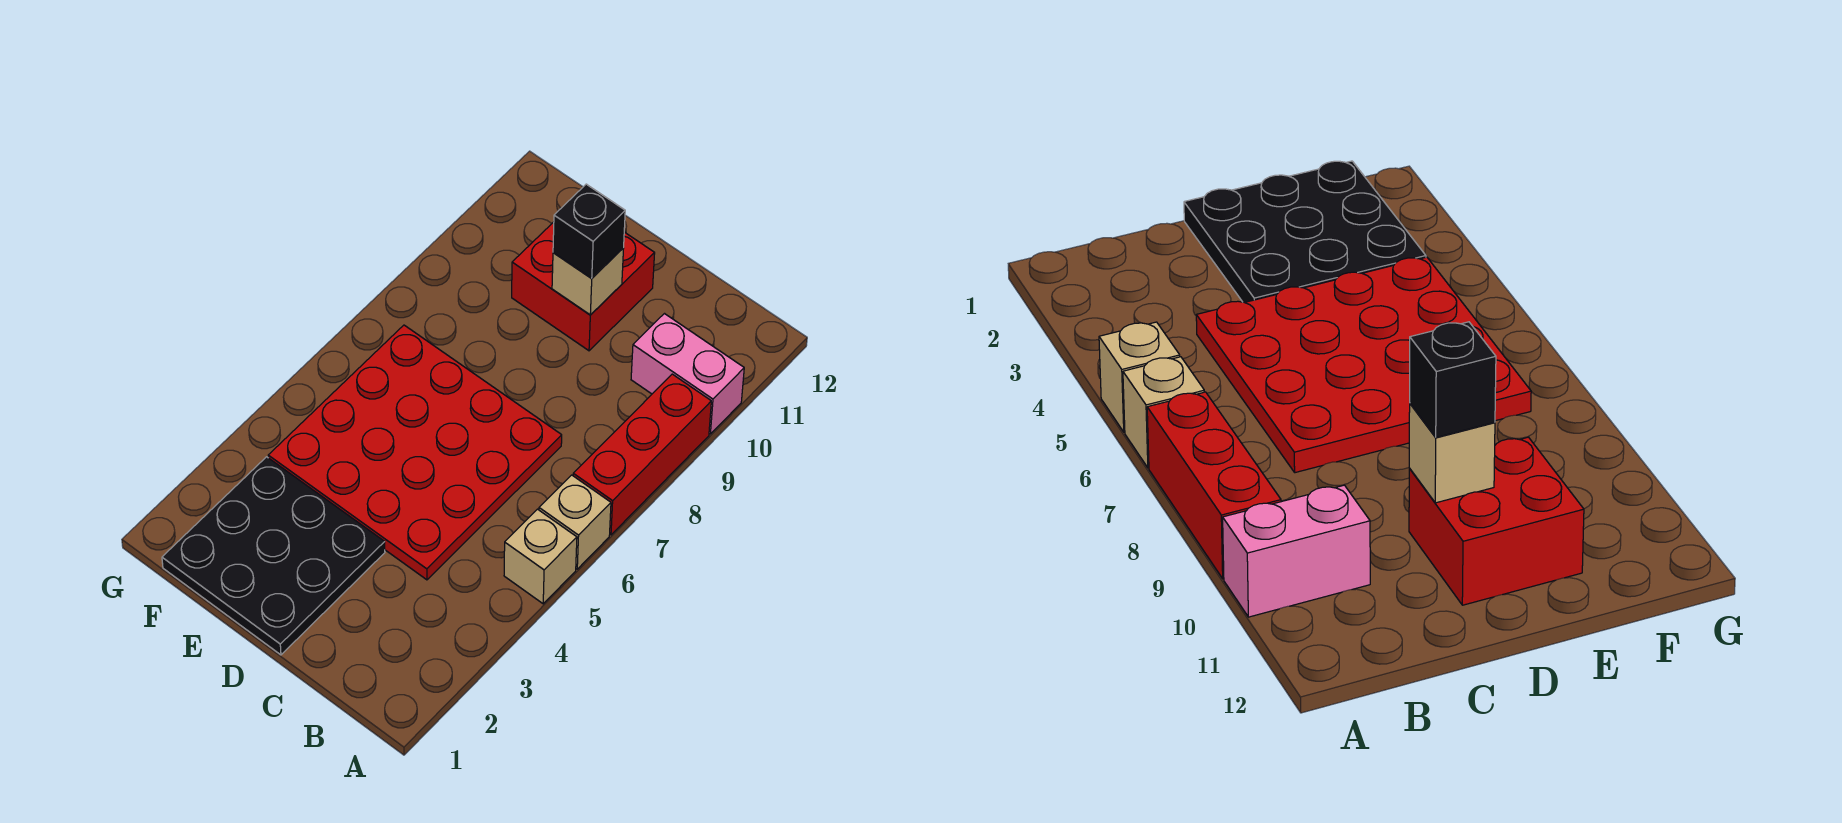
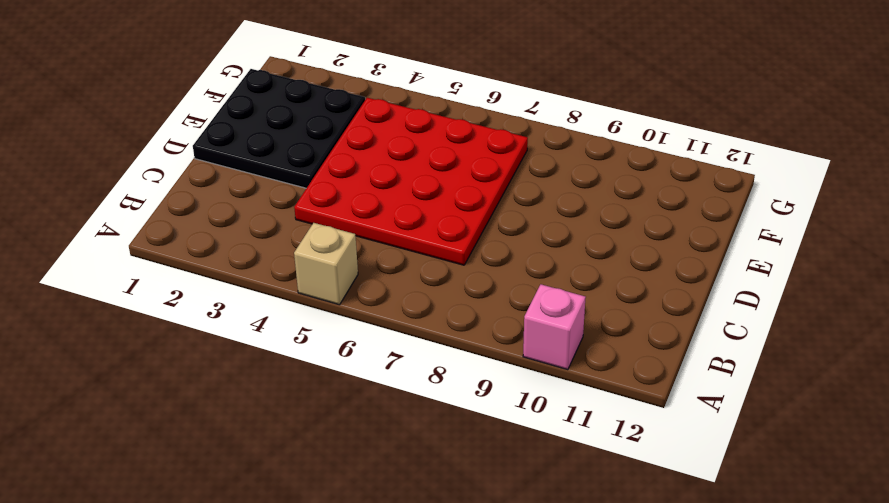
pink 1x1 brick [523,284,586,370] -> pink 1x2 brick [631,314,744,434]
none -> tan 1x1 brick [539,475,611,569]
none -> red 1x3 brick [573,374,711,535]

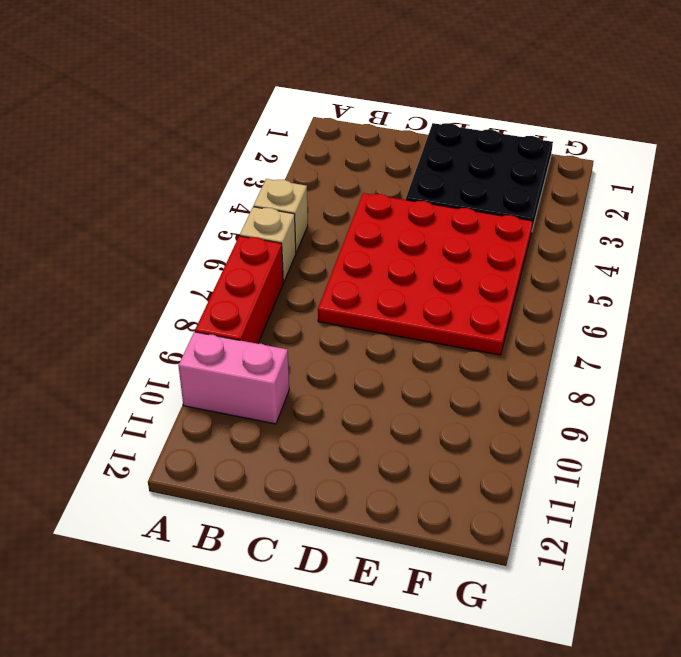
none -> red 2x2 brick [512,222,655,351]
none -> tan 1x1 brick [552,248,624,315]

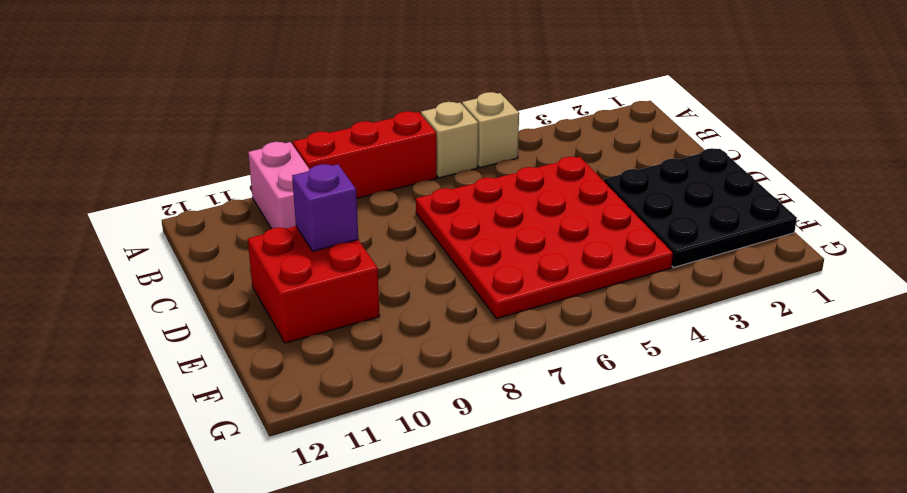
purple 1x1 brick [292,164,358,251] -> tan 1x1 brick [552,248,624,315]
none -> black 1x1 brick [553,184,625,278]

